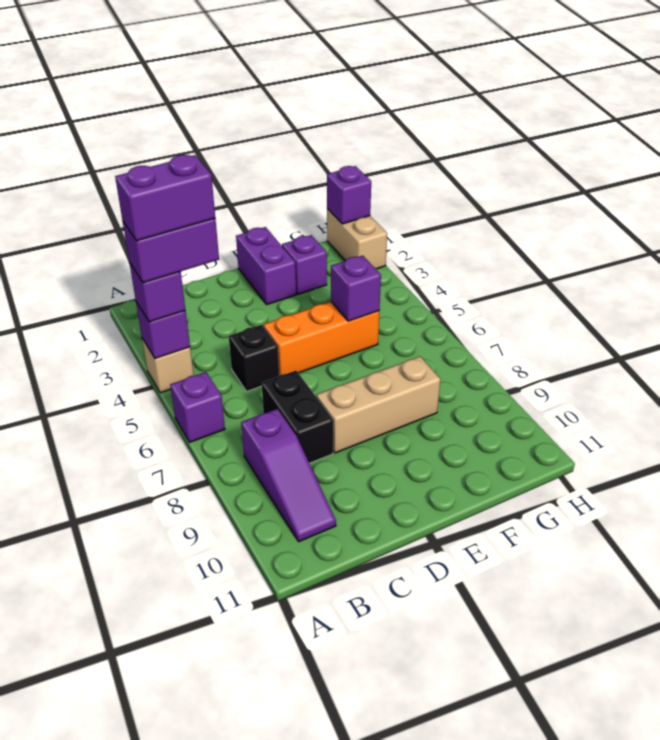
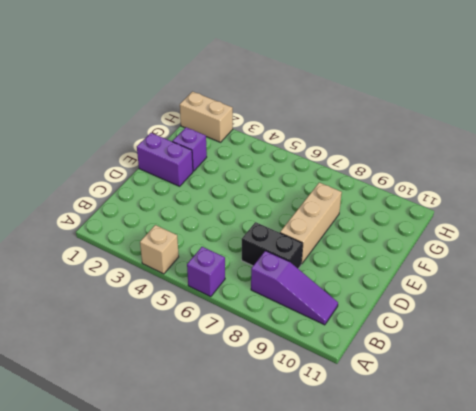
none -> black 1x1 brick [229,325,279,391]
none -> orange 1x3 brick [263,302,379,376]
none -> purple 1x1 brick [136,302,190,358]

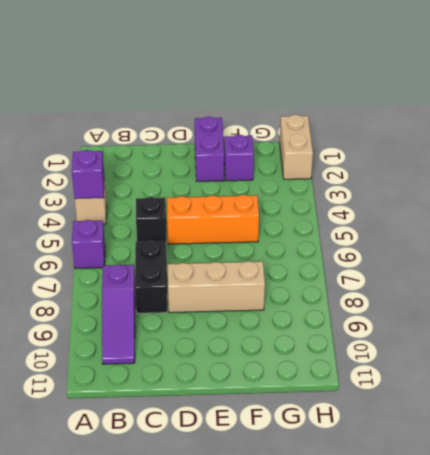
none -> purple 1x1 brick [331,256,381,321]
none -> purple 1x1 brick [327,166,371,224]
none -> purple 1x1 brick [129,262,185,322]

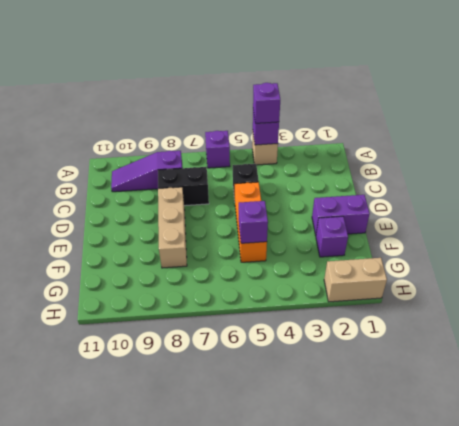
none -> purple 1x1 brick [327,166,371,224]
none -> purple 1x2 brick [123,219,219,283]
none -> purple 1x2 brick [115,155,215,241]

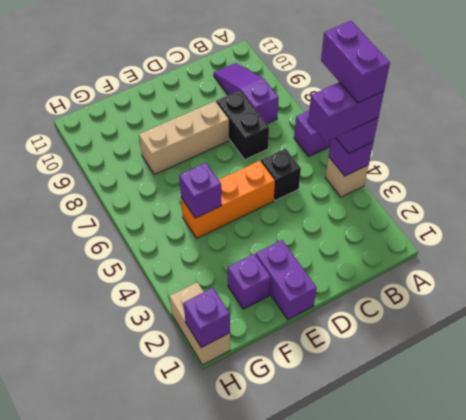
purple 1x2 brick [321,21,390,103] -> purple 1x2 brick turned to [115,155,215,241]

